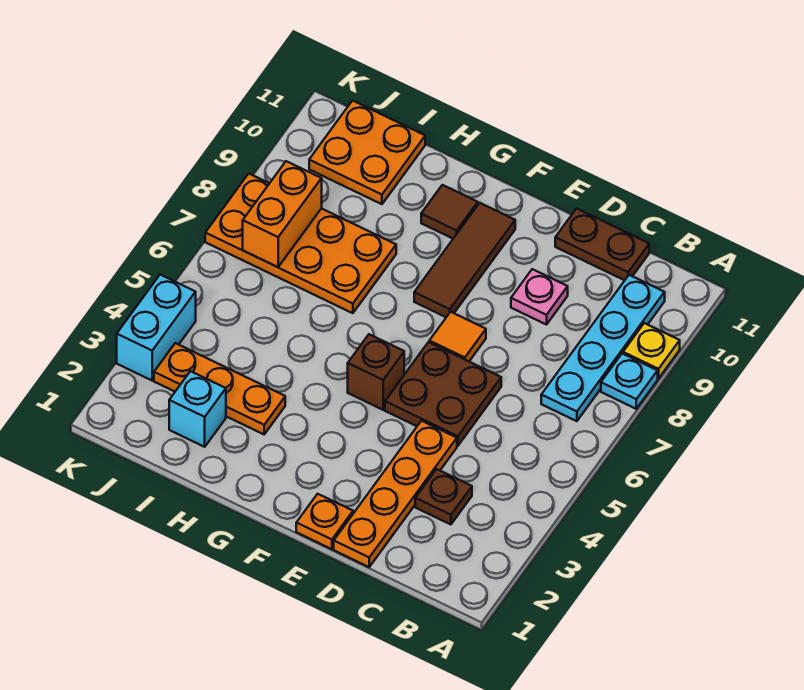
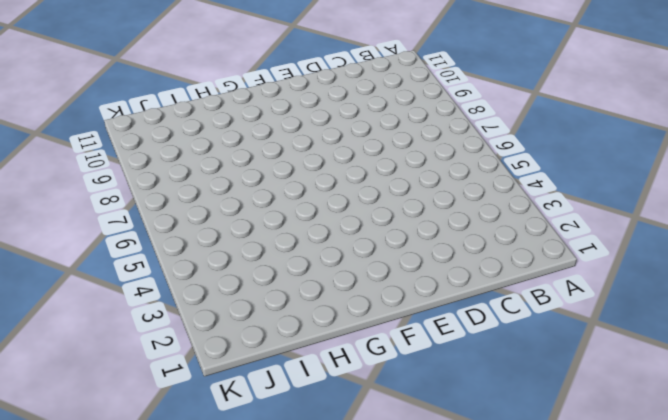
none -> cyan 1x1 plate [601,354,658,409]
none -> yellow 1x1 plate [623,323,680,379]
none -> cyan 1x4 plate [541,275,665,421]

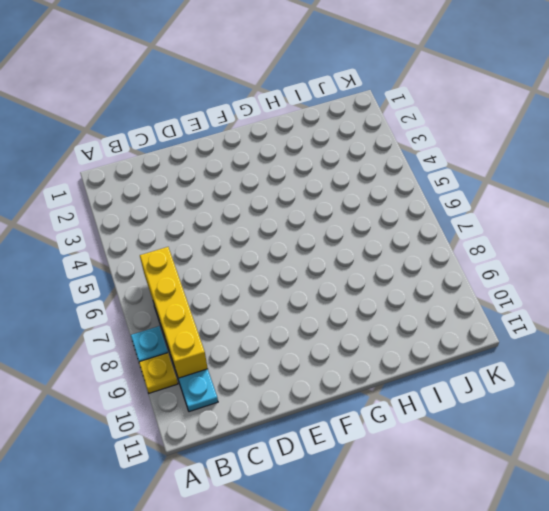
yellow 1x4 brick [140,247,208,378] -> none
none -> brown 1x1 plate [415,469,472,525]
none -> brown 1x2 plate [555,209,649,280]
none -> orange 1x4 plate [334,421,457,567]

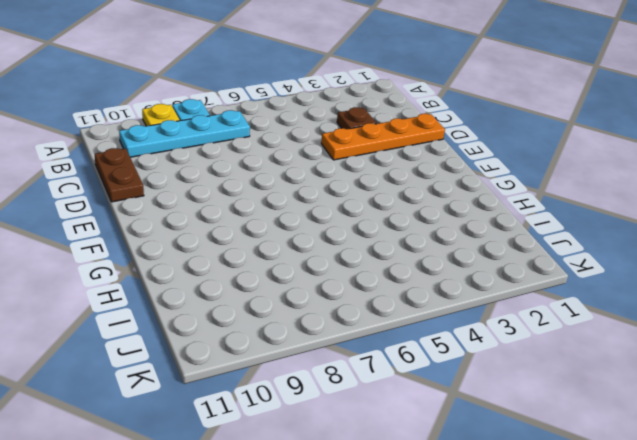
none -> brown 2x2 plate [385,342,501,446]
none -> pink 1x1 plate [511,269,568,325]
none -> orange 1x1 plate [296,494,353,549]

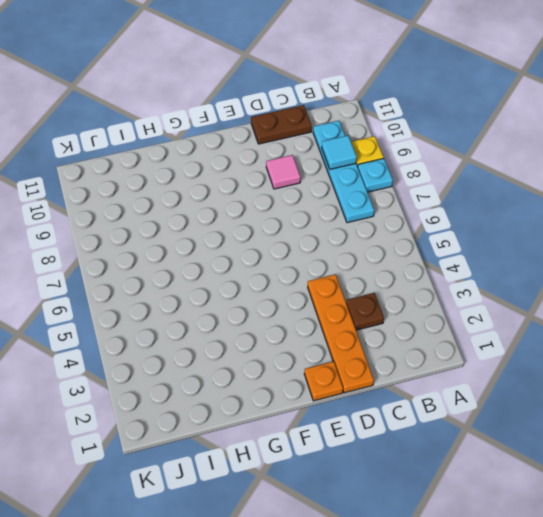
cyan 1x1 tile [322,135,357,169] -> none
pink 1x1 tile [266,155,301,189] -> pink 1x1 plate [511,269,568,325]
none -> brown 2x2 plate [385,342,501,446]
none -> orange 1x1 tile [429,312,486,361]
none -> brown 1x1 brick [348,334,404,410]

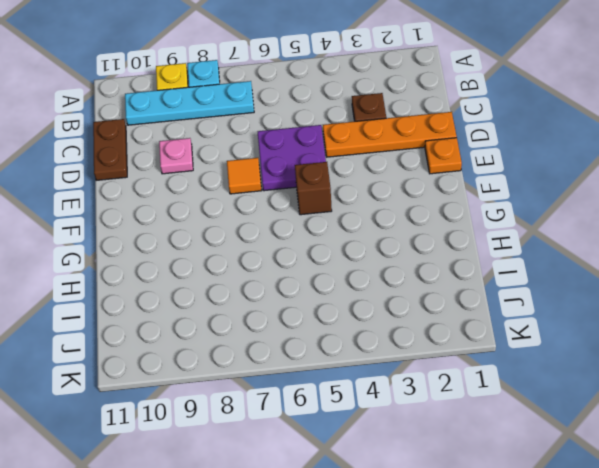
purple 2x2 plate [258,125,326,191] -> brown 2x2 plate [385,342,501,446]
none -> brown 1x3 tile [414,203,515,317]
none -> brown 1x1 tile [421,185,478,238]
none -> orange 1x3 plate [154,343,285,434]

